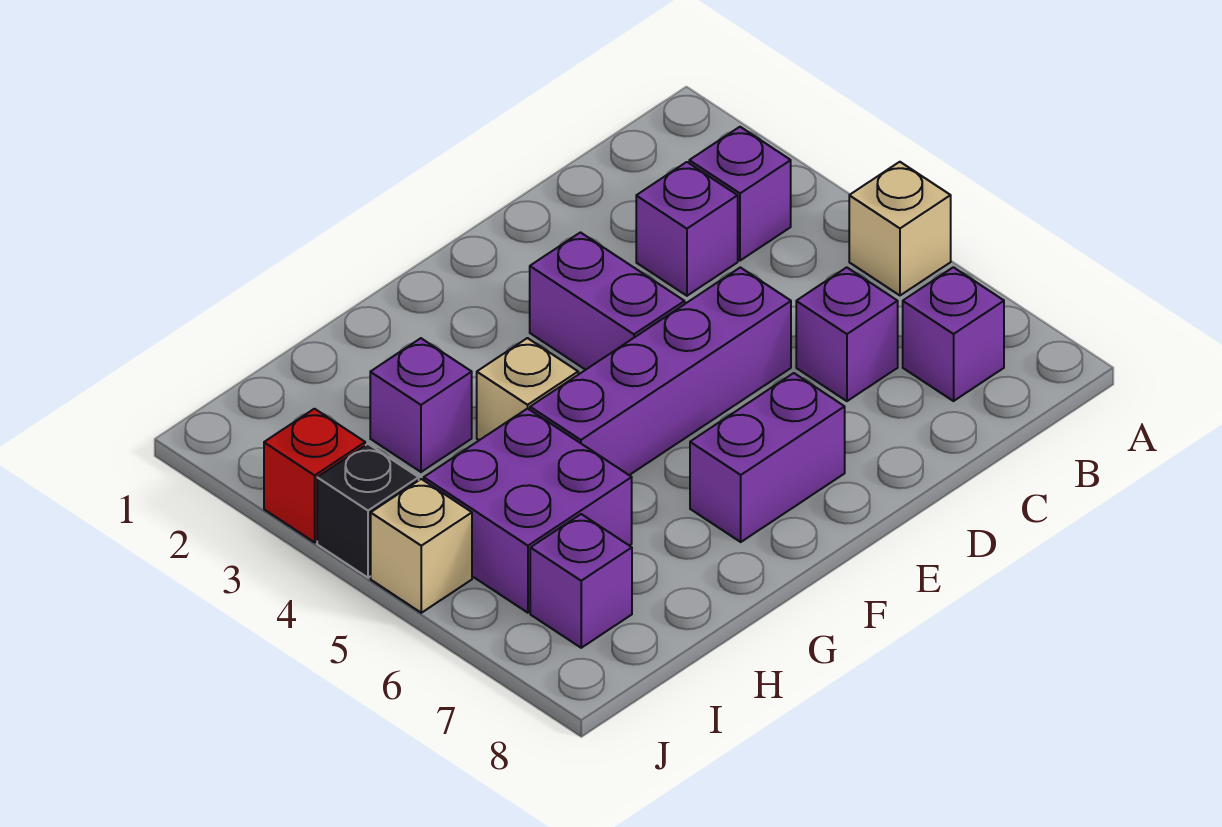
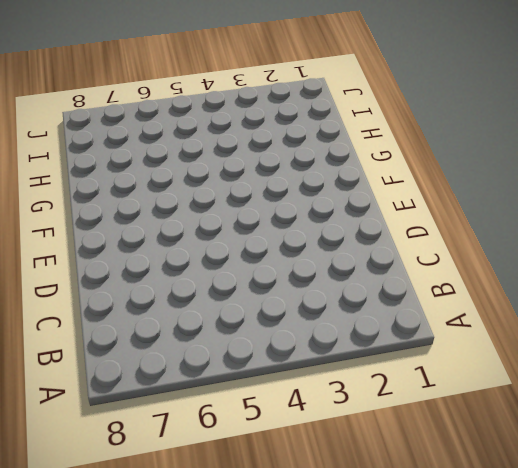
none -> tan 1x1 brick [849,162,951,295]
none -> purple 1x1 brick [689,127,791,261]
none -> purple 1x1 brick [903,267,1004,401]

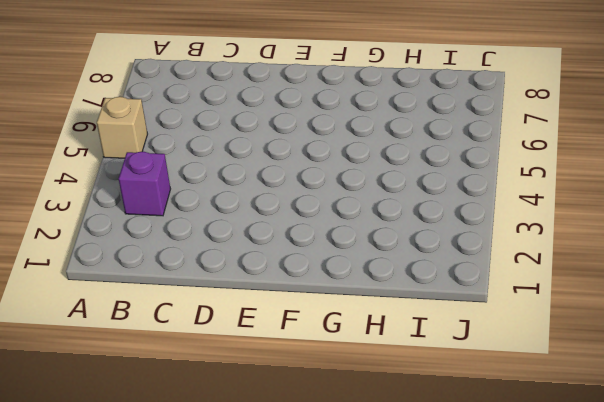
none -> purple 1x1 brick [903,267,1004,401]
none -> purple 1x1 brick [636,162,738,296]
none -> purple 1x1 brick [796,267,898,401]

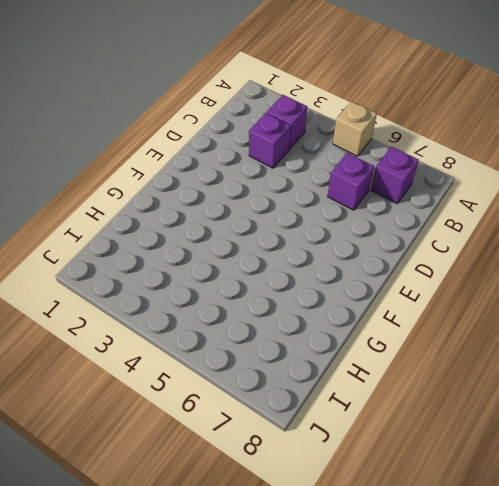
none -> purple 1x4 brick [530,267,791,475]
none -> purple 1x2 brick [530,233,685,370]
none -> purple 1x2 brick [690,373,845,542]

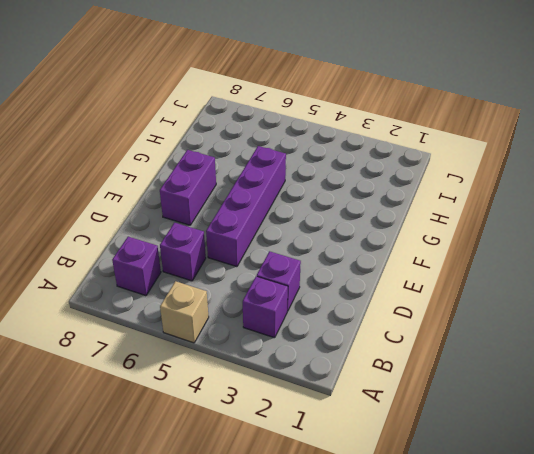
none -> purple 1x2 brick [530,233,685,370]
none -> tan 1x1 brick [477,338,578,440]
none -> purple 1x1 brick [370,338,472,472]

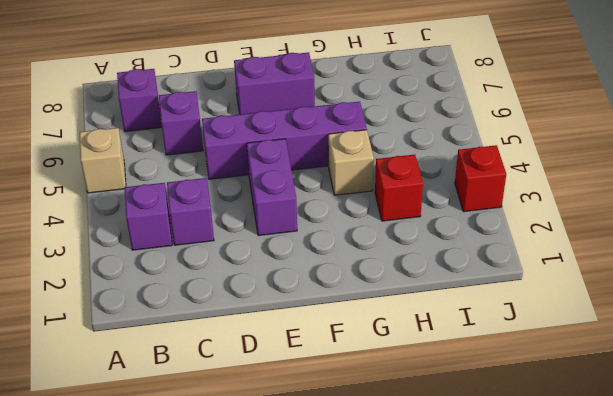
red 1x1 brick [375,155,423,221] -> purple 1x1 brick [370,338,472,472]
none -> purple 2x2 brick [424,408,632,613]
none -> purple 1x1 brick [530,514,632,648]
none -> black 1x1 brick [317,444,419,578]

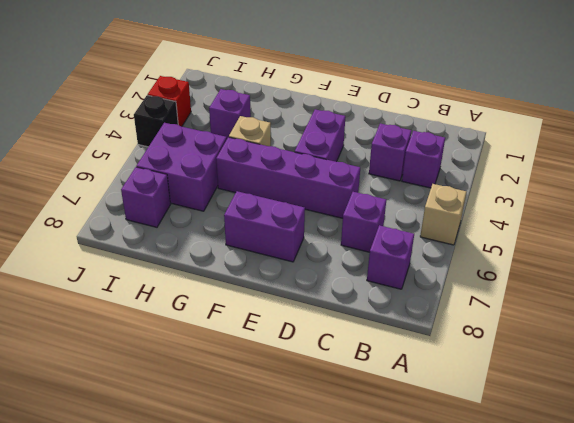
none -> tan 1x1 brick [371,479,472,613]

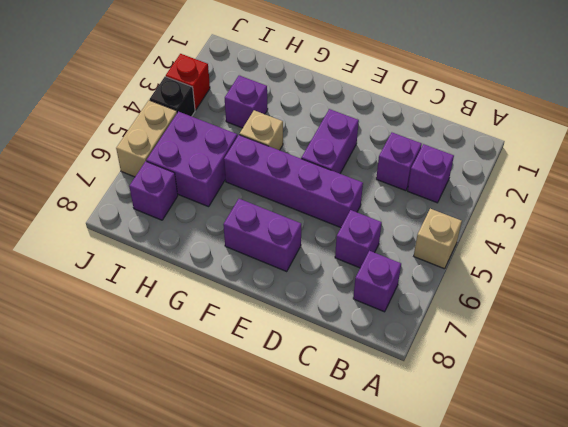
tan 1x2 brick [116,100,177,177] -> tan 1x1 brick [371,479,472,613]

